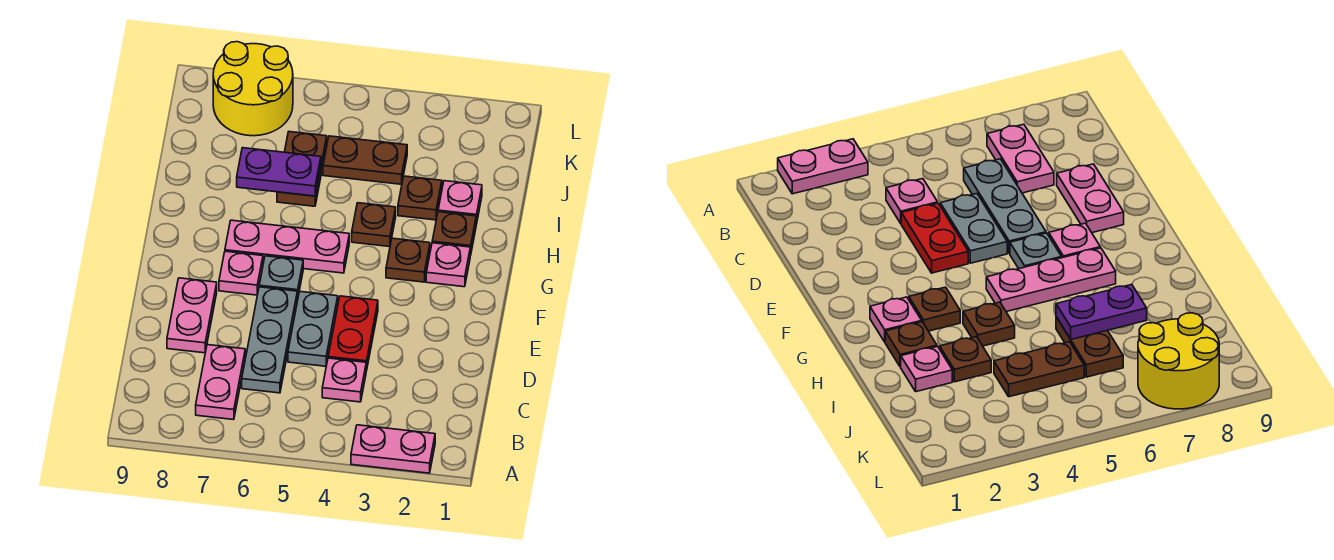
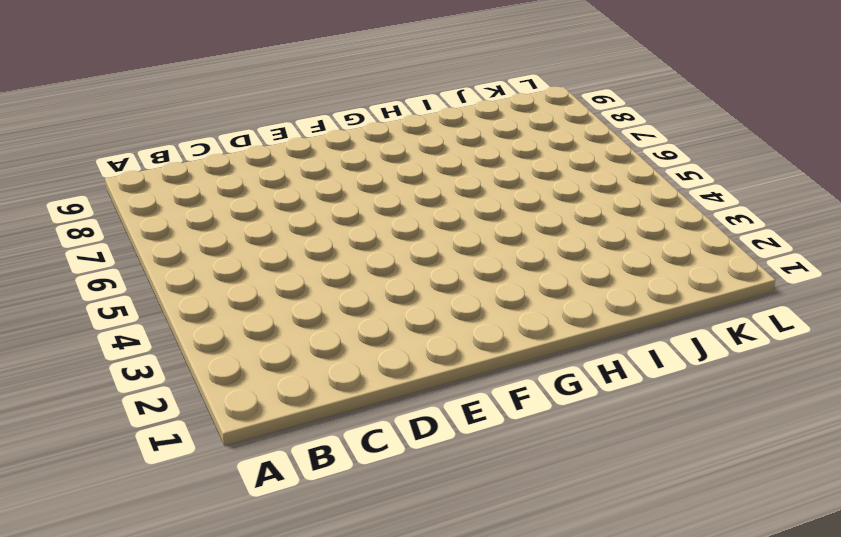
none -> pink 1x2 plate [351,425,435,473]
none -> pink 1x2 plate [196,345,245,420]
none -> pink 1x1 plate [322,358,366,402]

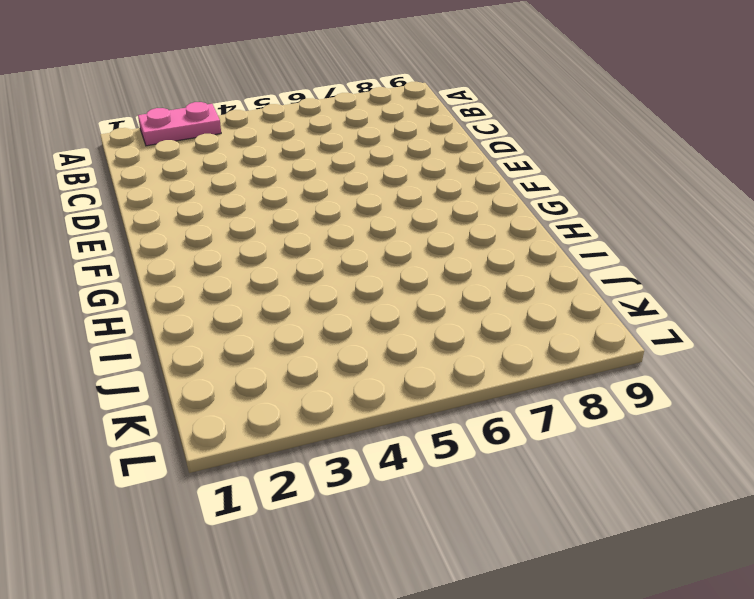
none -> pink 1x2 plate [196,345,245,420]
none -> pink 1x1 plate [322,358,366,402]
none -> grey 1x3 plate [242,287,298,393]

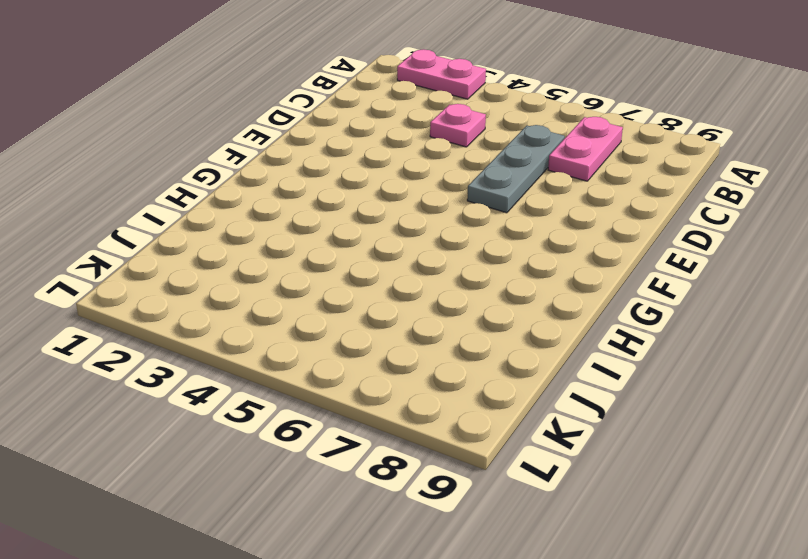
none -> red 1x2 plate [328,296,378,371]
none -> grey 1x2 plate [288,291,338,366]
none -> pink 1x2 plate [167,278,217,353]

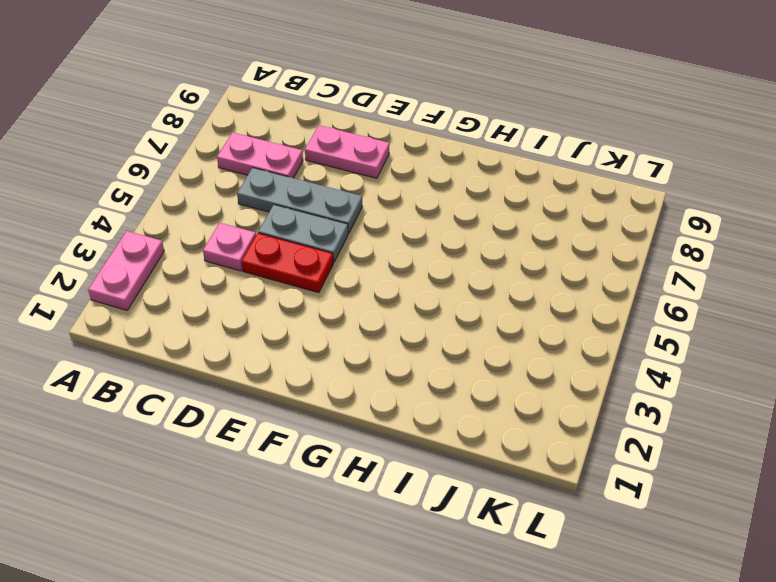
none -> grey 1x1 plate [259,256,303,299]
none -> pink 1x1 plate [219,251,263,295]
none -> pink 1x1 plate [426,243,470,287]

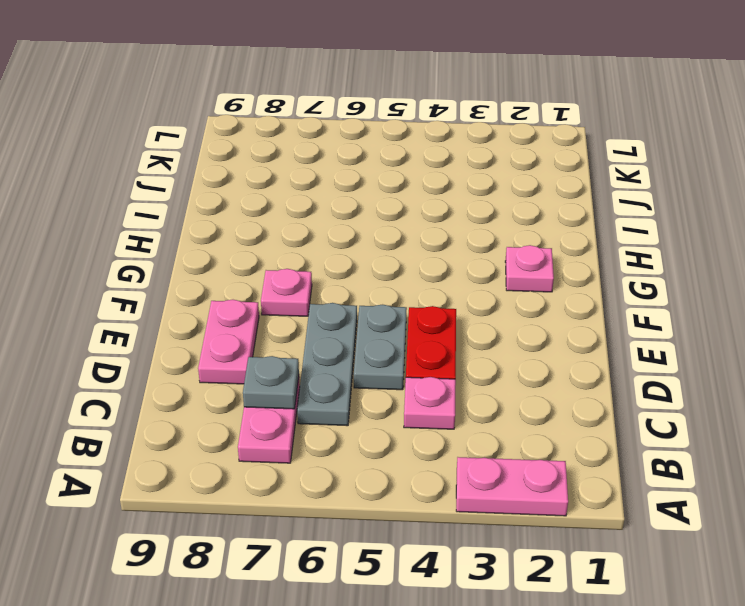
grey 1x1 plate [243,356,299,409] -> grey 1x1 plate moved to [259,256,303,299]
none -> brown 1x1 plate [386,238,430,282]
none -> pink 1x3 plate [225,220,349,273]
none -> brown 1x1 plate [432,212,476,255]

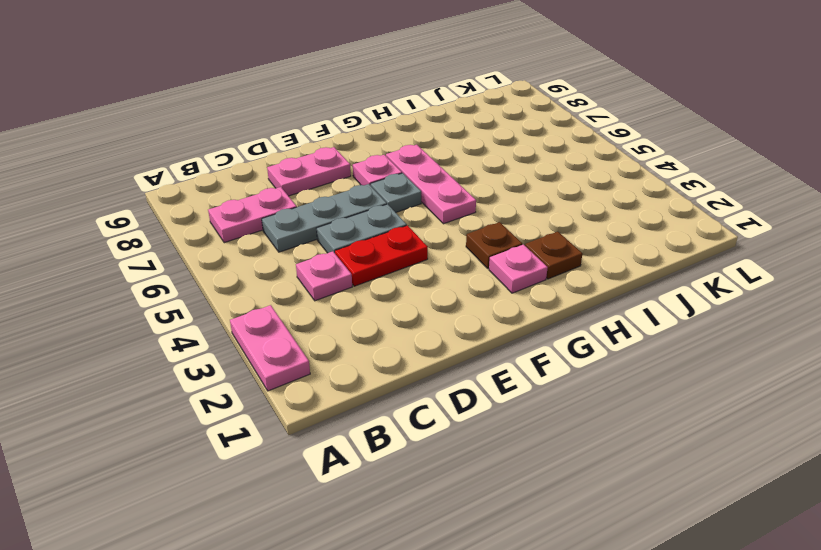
none -> brown 1x1 plate [352,203,396,247]
none -> pink 1x1 plate [438,181,482,224]
none -> brown 1x1 plate [398,176,442,220]

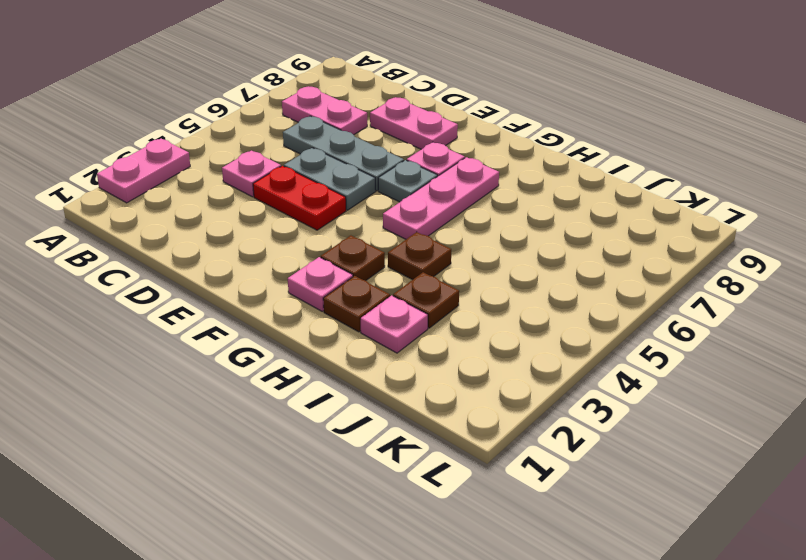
none -> brown 1x2 plate [277,132,327,206]
none -> brown 1x2 plate [323,136,407,184]
none -> yellow 2x2 round brick [213,42,293,136]

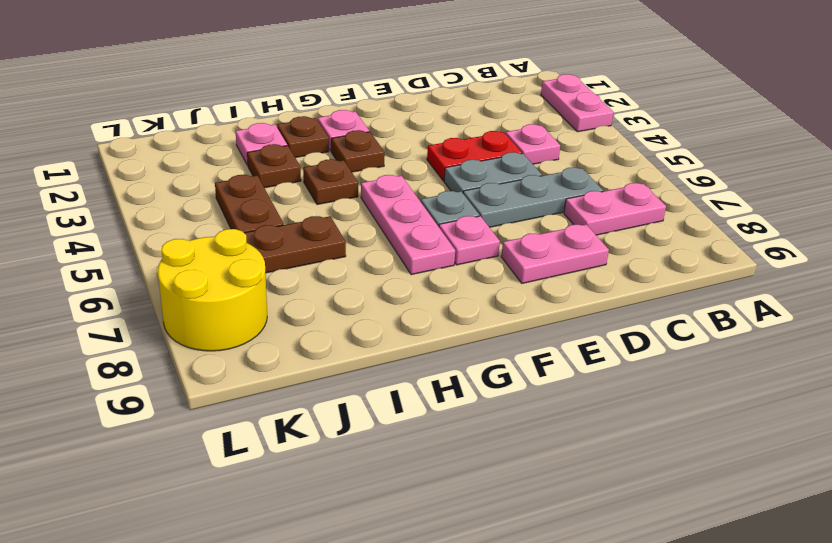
none -> purple 1x2 plate [237,148,321,196]

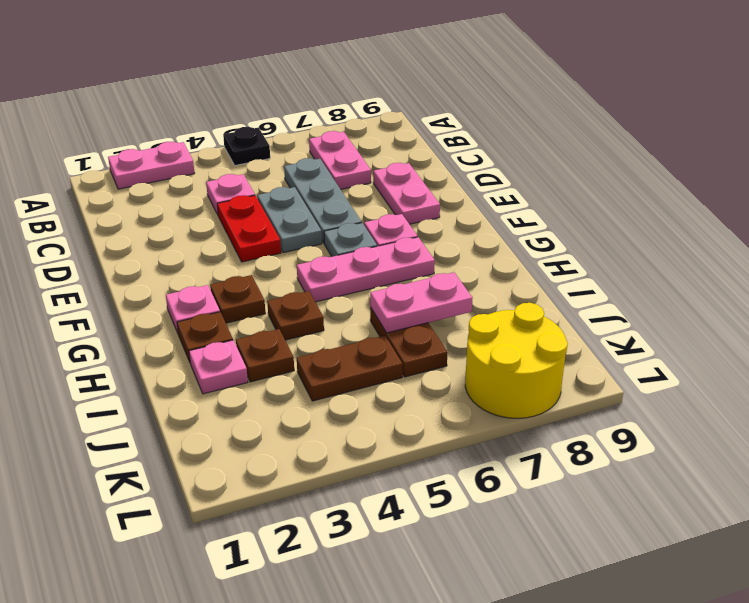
black 1x1 plate [223,127,270,166] -> none
pink 1x2 plate [370,272,472,333] -> purple 1x2 plate [237,148,321,196]

